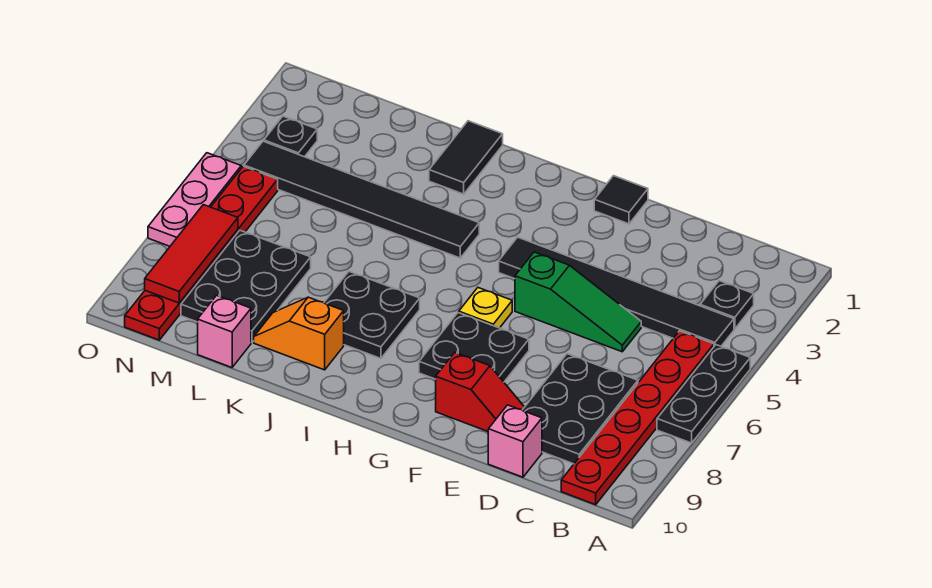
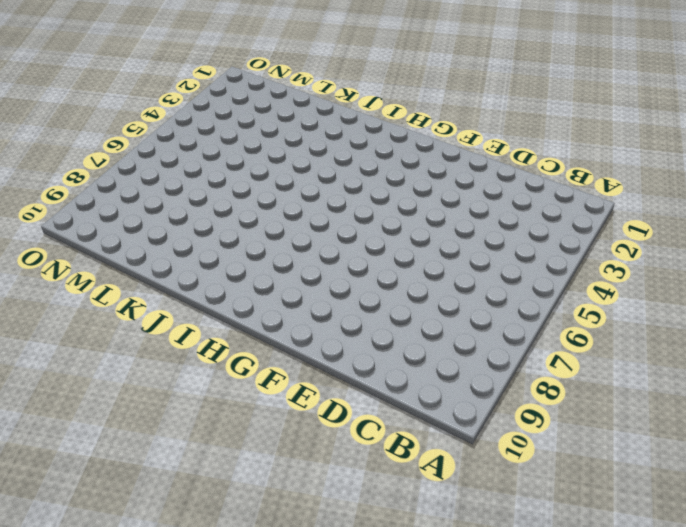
none -> black 1x3 plate [657,345,750,443]
none -> black 1x1 plate [700,281,754,329]
none -> black 1x6 tile [499,237,734,346]

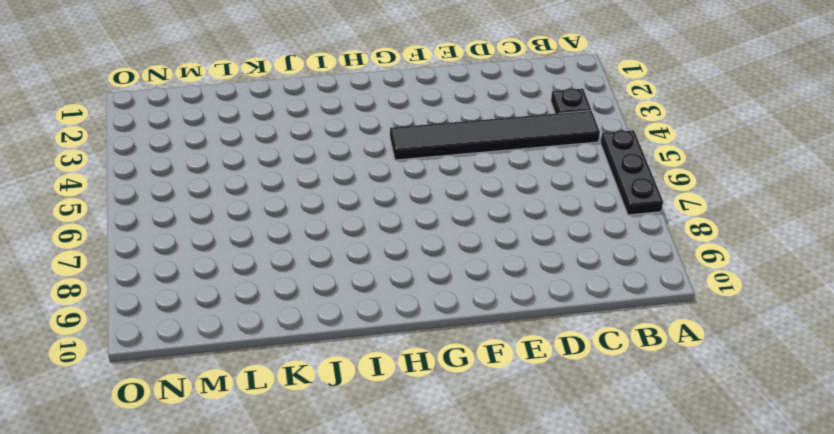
none -> red 1x6 plate [561,331,714,505]
none -> black 2x3 plate [523,354,638,464]
none -> green 1x3 slope [515,252,641,352]

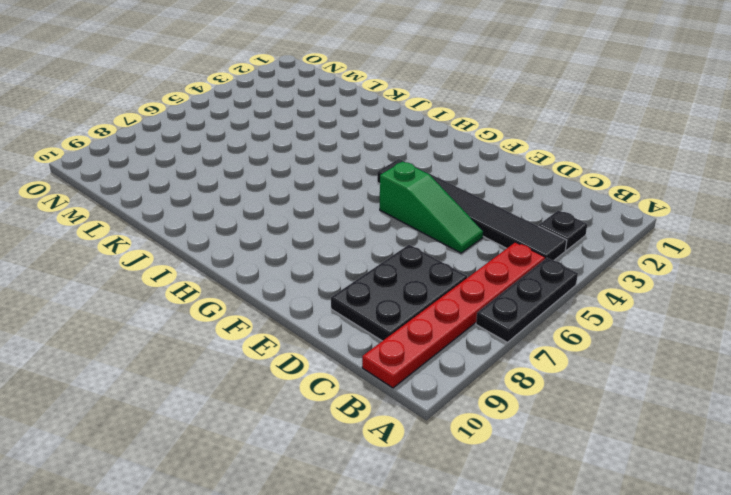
none -> pink 1x1 brick [488,405,542,477]
none -> red 1x2 slope [436,352,524,431]
none -> black 1x1 tile [594,176,648,224]

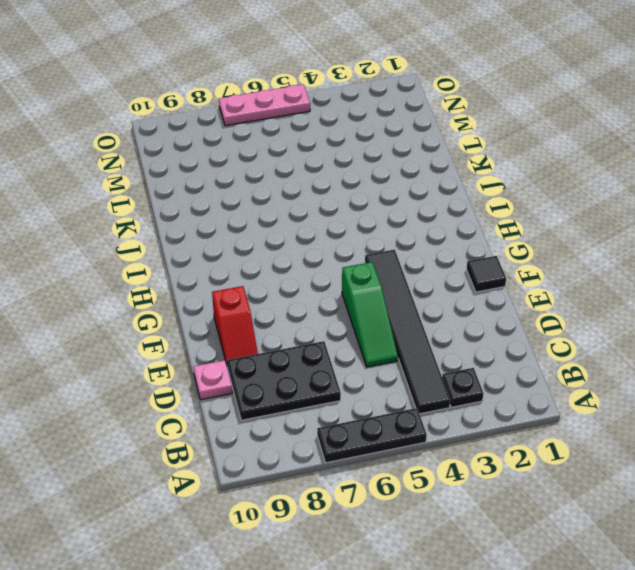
pink 1x1 plate [194,360,232,400] -> pink 1x1 brick [488,405,542,477]
none -> red 1x6 plate [561,331,714,505]
none -> black 2x2 plate [419,313,529,382]
none -> yellow 1x1 plate [459,288,512,328]

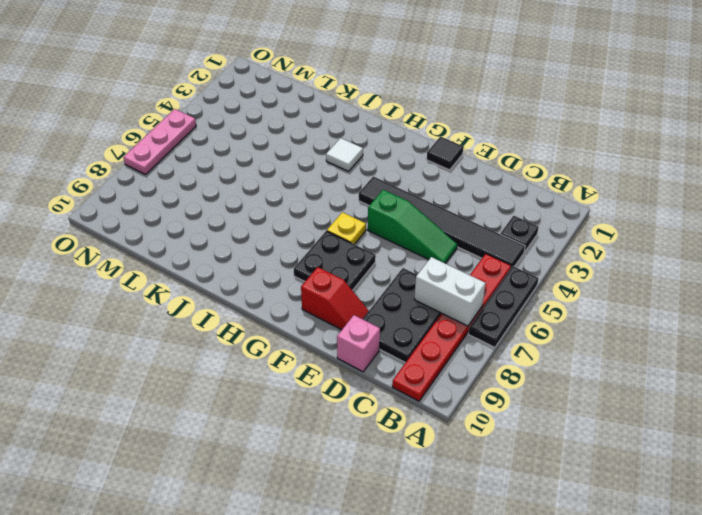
white 1x2 brick [414,257,486,326] -> none
white 1x1 tile [326,138,363,171] -> none
none -> black 1x6 tile [244,141,479,258]
none -> black 2x2 plate [324,272,420,359]
none -> black 1x2 tile [429,121,503,194]

